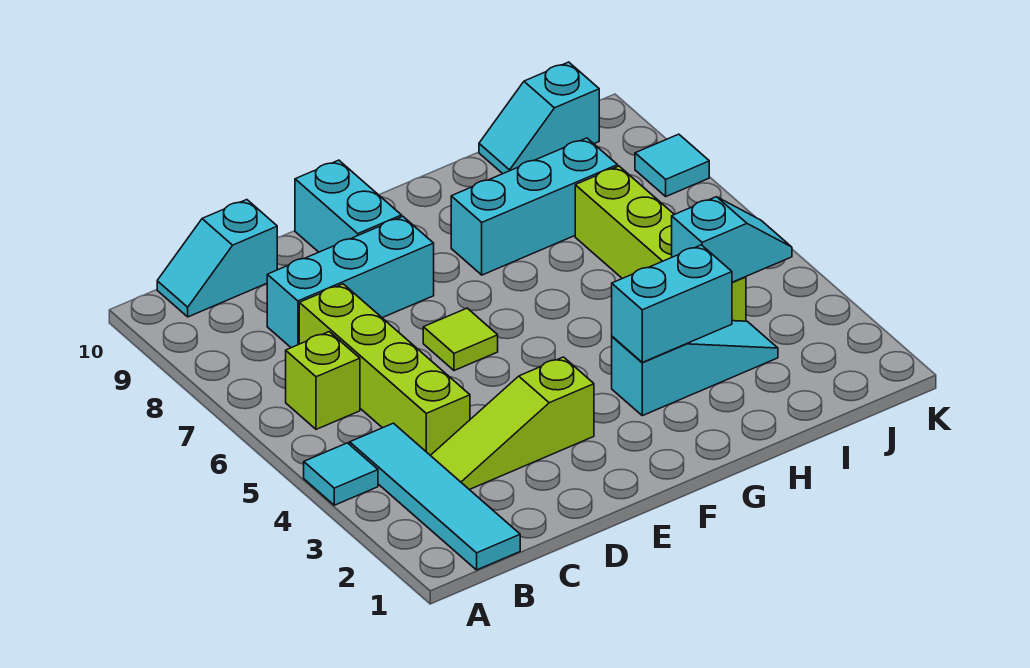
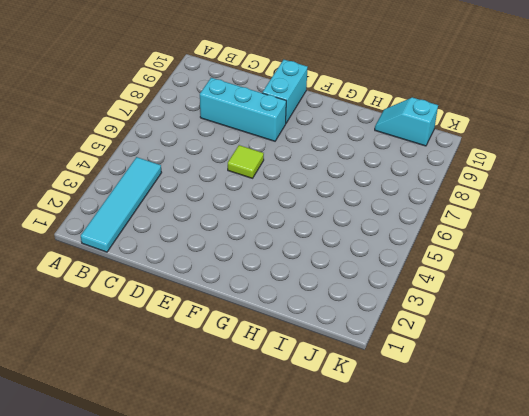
none -> cyan 1x1 tile [304,443,378,505]
none -> lime 1x1 brick [286,332,360,429]
none -> cyan 1x2 slope [157,200,277,317]

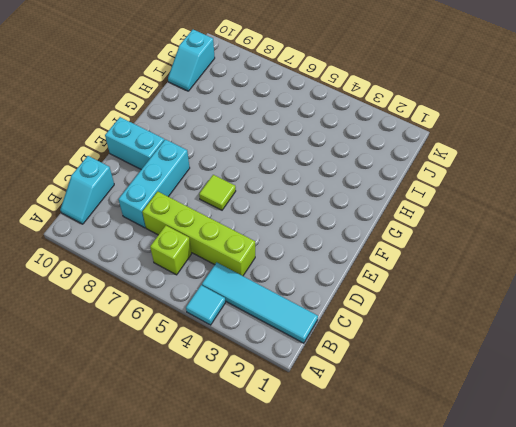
none -> lime 1x3 slope [430,357,594,490]
none -> cyan 1x3 slope [612,321,778,416]
none -> cyan 1x3 brick [451,138,618,275]

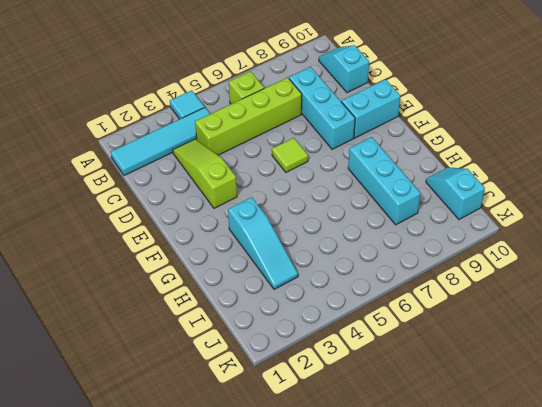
none -> lime 1x4 brick [575,166,746,321]
none -> cyan 1x1 tile [635,134,709,196]
none -> cyan 1x2 brick [612,245,732,362]

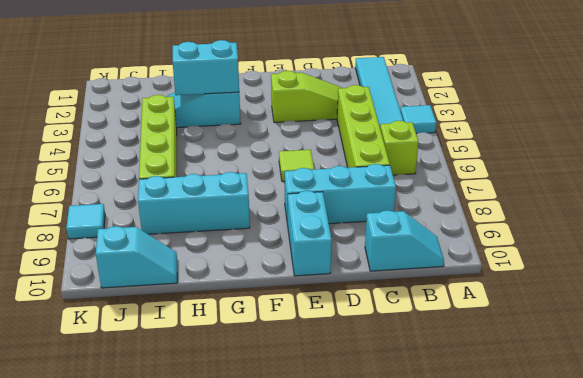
none -> cyan 1x2 slope [672,197,792,282]

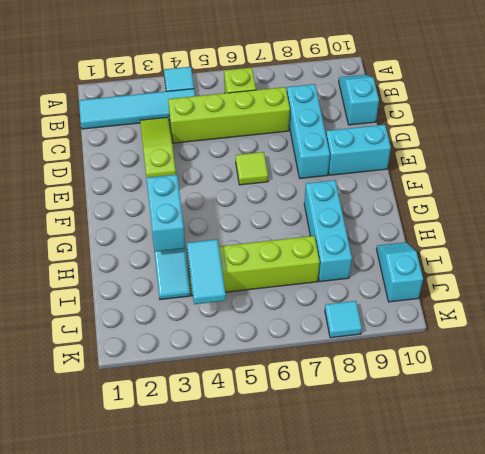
cyan 1x2 tile [187,239,226,304] -> cyan 1x2 slope [672,197,792,282]

